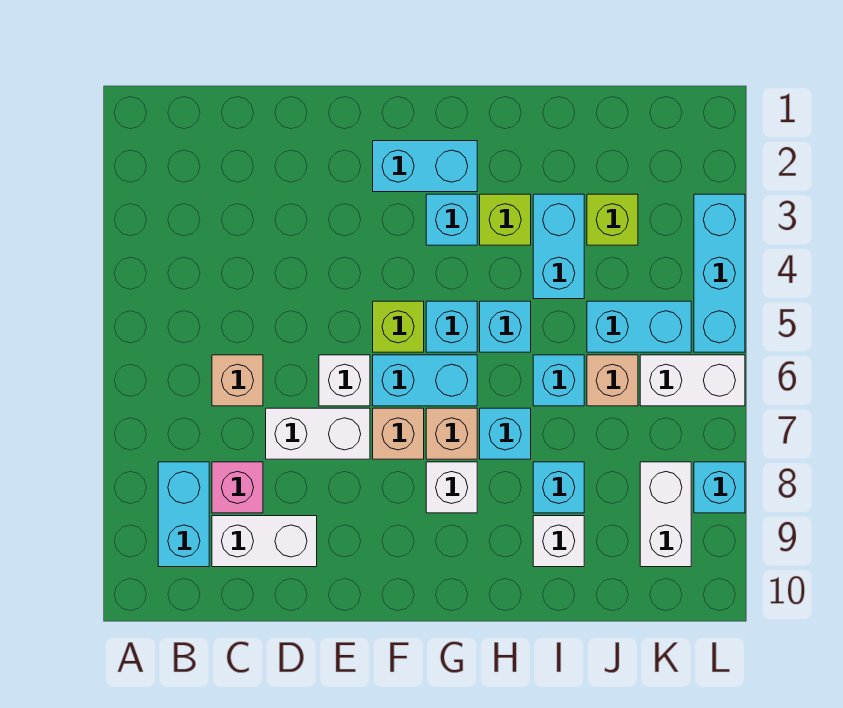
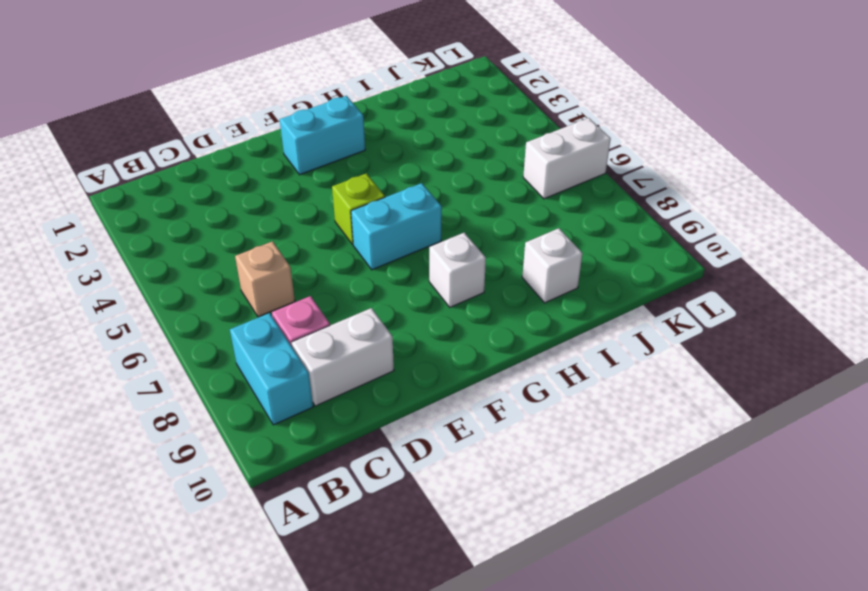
none -> white 1x2 brick [266,408,370,459]
none -> white 1x1 brick [319,355,370,406]
none -> tan 1x1 brick [373,408,424,459]

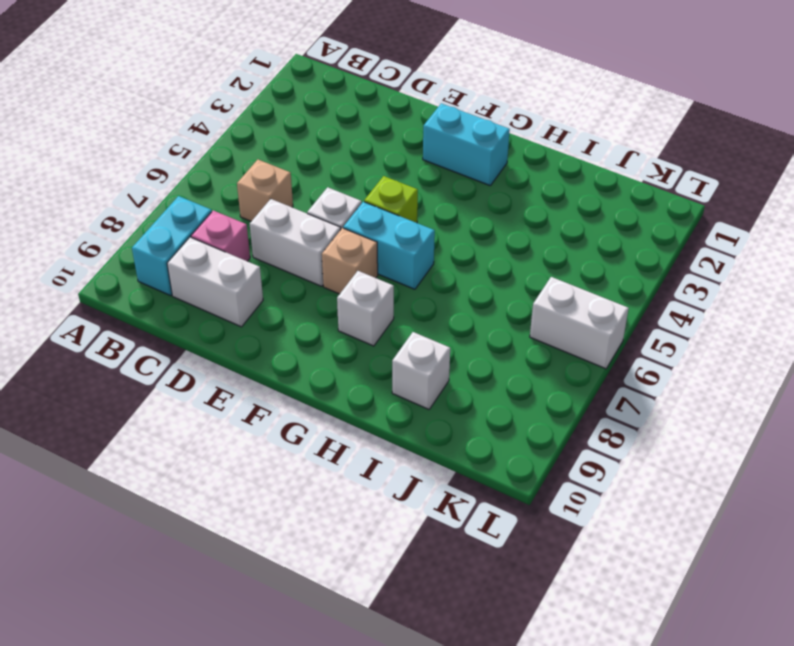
none -> cyan 1x1 brick [426,194,477,245]
none -> cyan 1x1 brick [426,301,477,352]
none -> tan 1x1 brick [426,408,477,459]

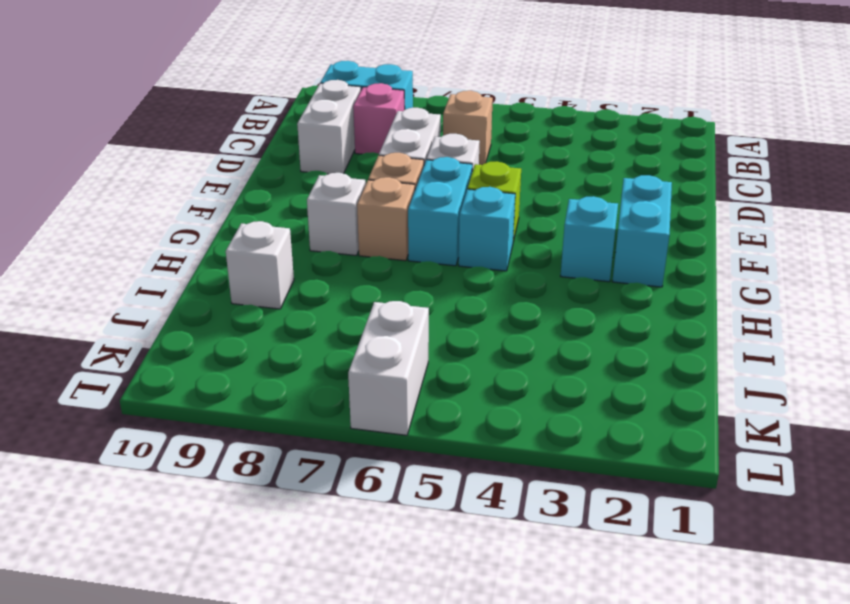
none -> lime 1x1 brick [480,194,531,245]
none -> cyan 1x1 brick [480,301,531,352]
none -> cyan 1x1 brick [480,408,531,459]

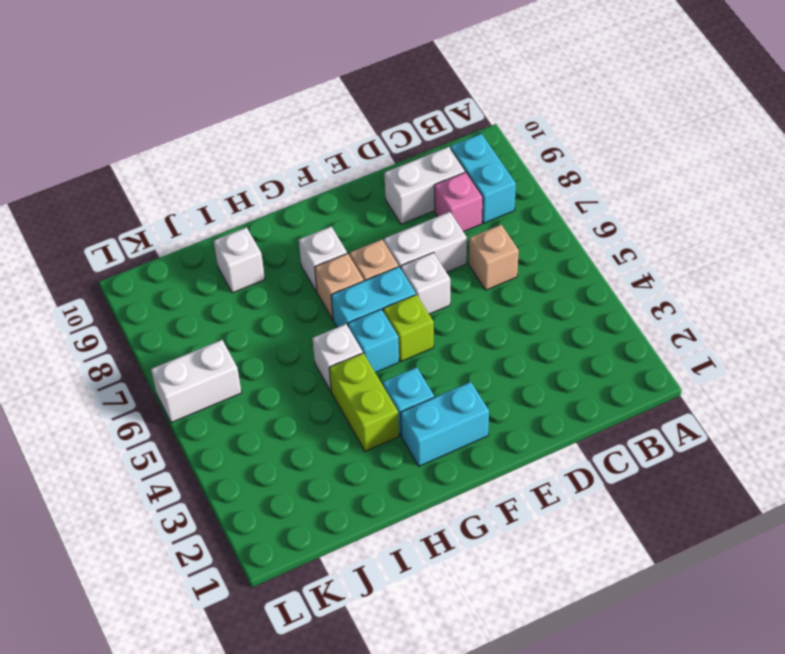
lime 1x2 brick [329,353,399,451] -> lime 1x1 brick [480,194,531,245]
white 1x1 brick [312,324,363,391] -> cyan 1x1 brick [480,301,531,352]
none -> cyan 1x1 brick [480,408,531,459]
none -> cyan 1x2 brick [533,194,584,299]
none -> cyan 1x1 brick [533,355,584,406]

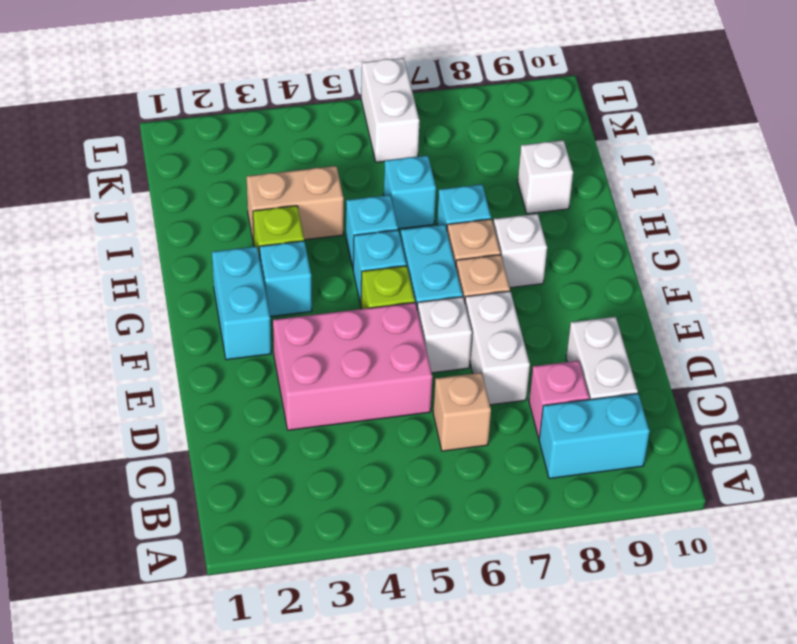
pink 2x3 brick [273,303,432,430] -> none
tan 1x2 brick [247,166,344,244] -> cyan 1x2 brick [533,194,584,299]
none -> cyan 1x1 brick [533,462,584,513]
none -> lime 1x1 brick [587,194,638,245]
none -> cyan 1x2 brick [587,301,691,352]

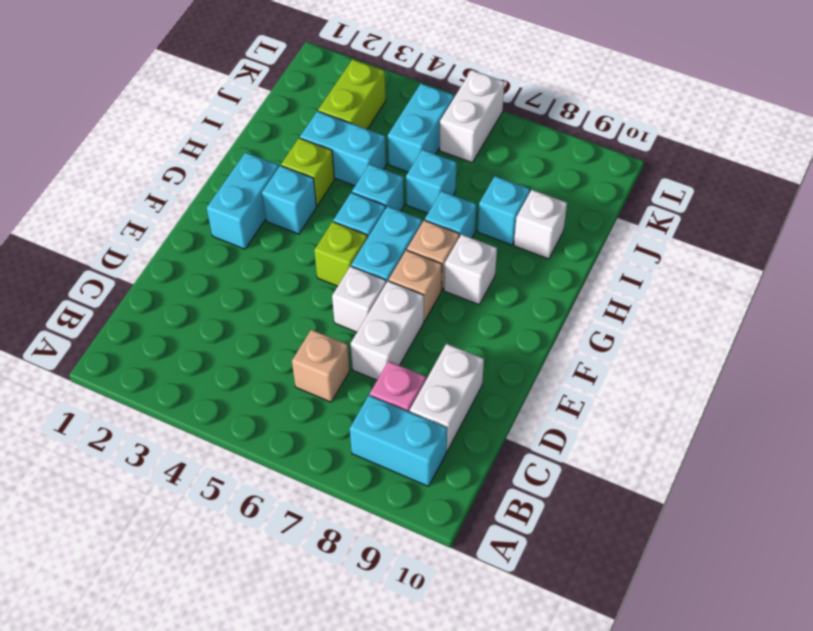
lime 1x2 brick [318,59,386,129] -> lime 1x1 brick [587,194,638,245]
none -> tan 1x1 brick [587,355,638,406]
none -> white 1x2 brick [640,462,691,567]
none -> cyan 1x3 brick [694,194,745,352]

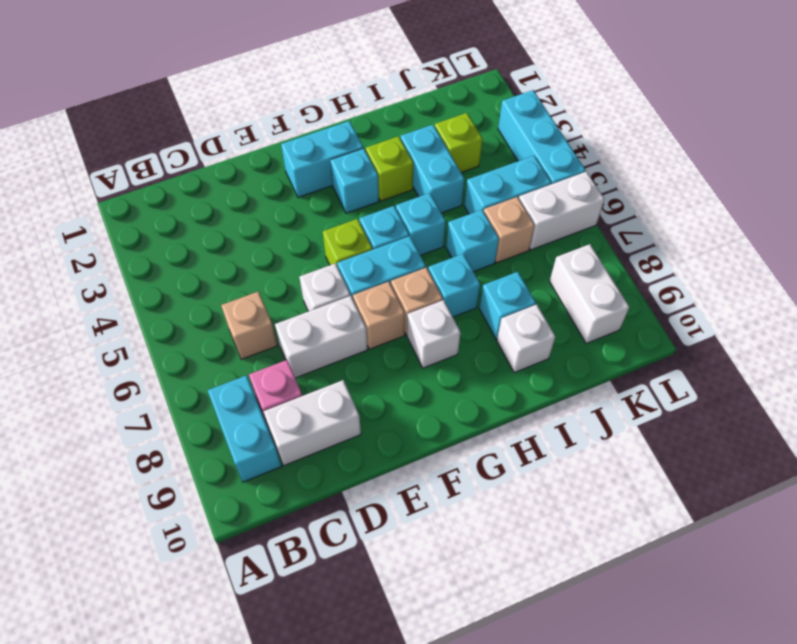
none -> cyan 1x1 brick [694,462,745,513]

